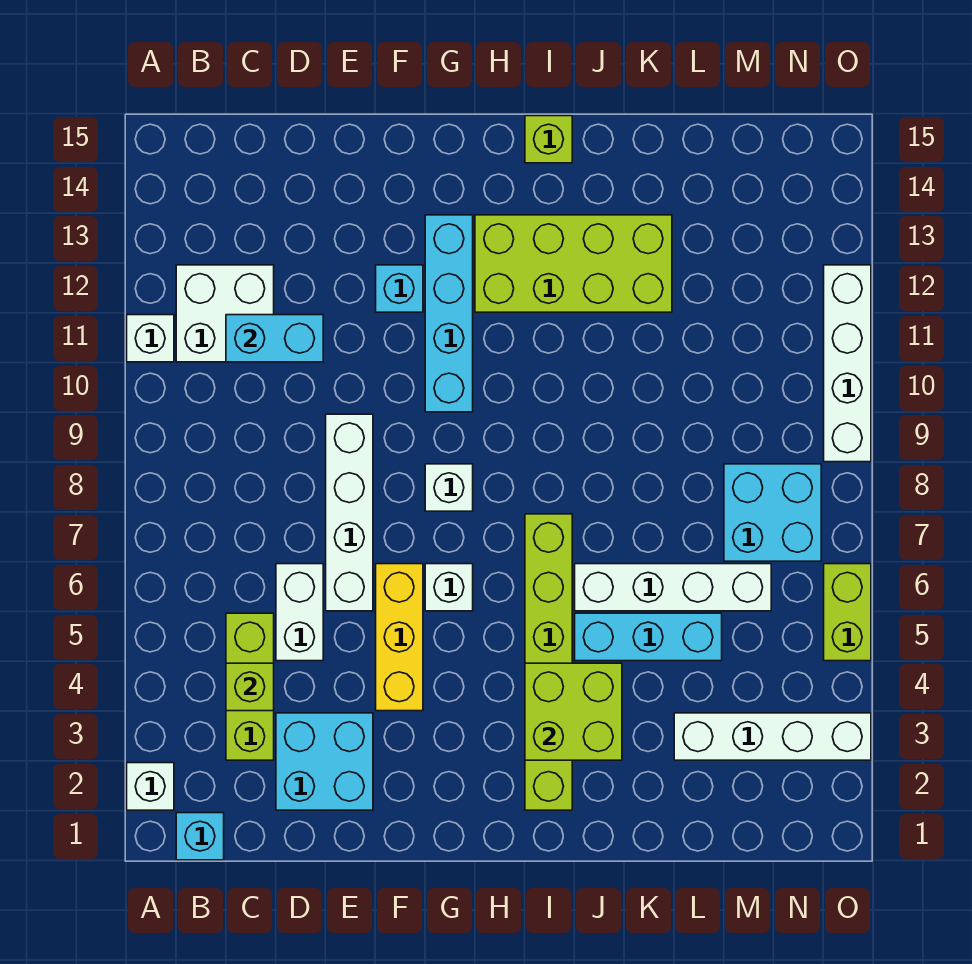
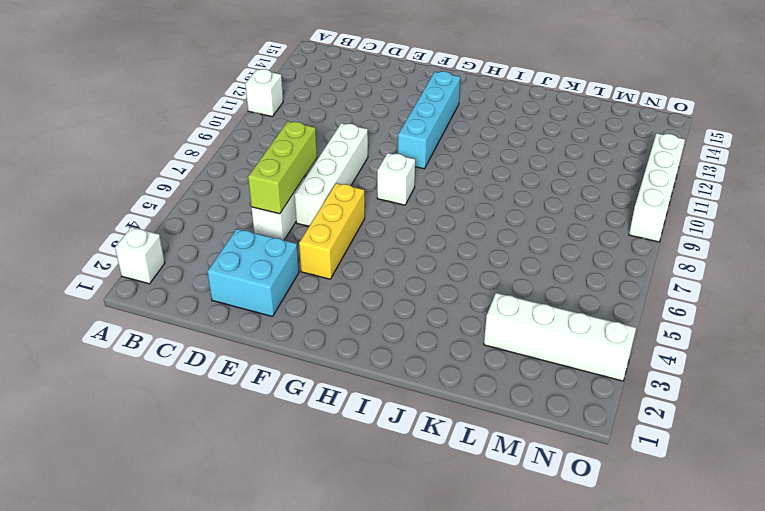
lime 1x3 brick [248,121,317,214] -> lime 1x3 brick moved to [226,613,274,760]
none -> cyan 1x1 brick [176,813,224,860]
none -> white 2x2 brick [176,265,274,362]
none -> cyan 1x1 brick [376,265,423,312]

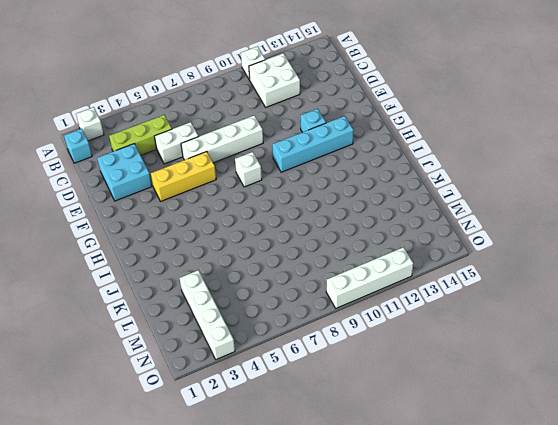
none -> white 1x1 brick [425,564,473,611]
none -> lime 2x4 brick [475,215,672,312]
none -> lime 1x6 brick [525,514,572,810]

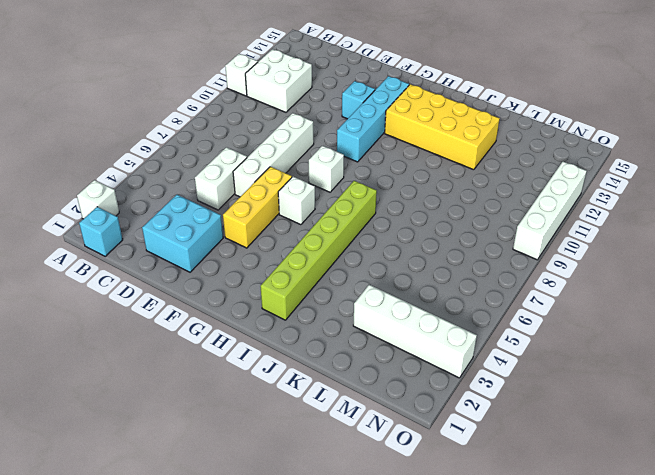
yellow 2x4 brick [385,84,500,170] -> lime 2x4 brick [475,215,672,312]
none -> lime 1x3 brick [226,613,274,760]
none -> lime 1x1 brick [525,116,572,163]
none -> cyan 1x3 brick [575,613,722,661]

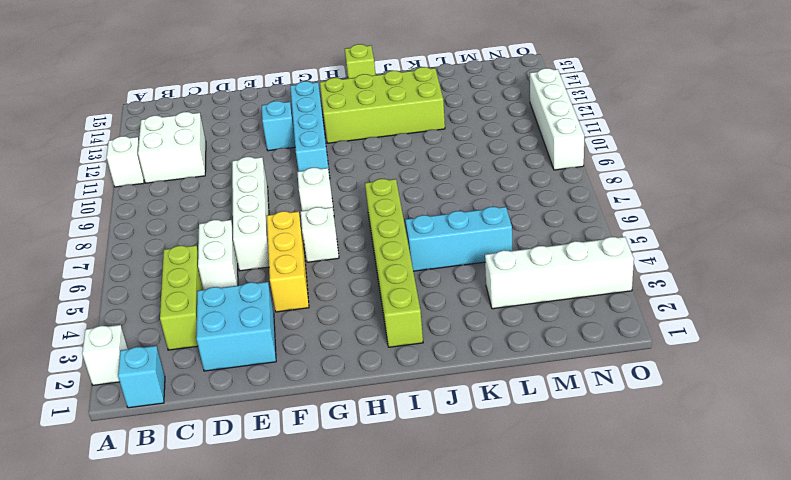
none -> white 1x4 brick [575,564,771,611]
none -> cyan 2x2 brick [724,464,821,561]
none -> lime 1x2 brick [824,564,871,661]

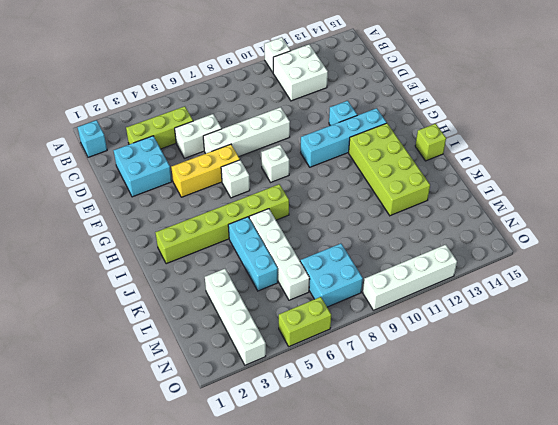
none -> white 1x1 brick [127,763,174,810]
none -> lime 1x1 brick [226,663,274,711]
none -> cyan 1x2 brick [226,315,323,362]

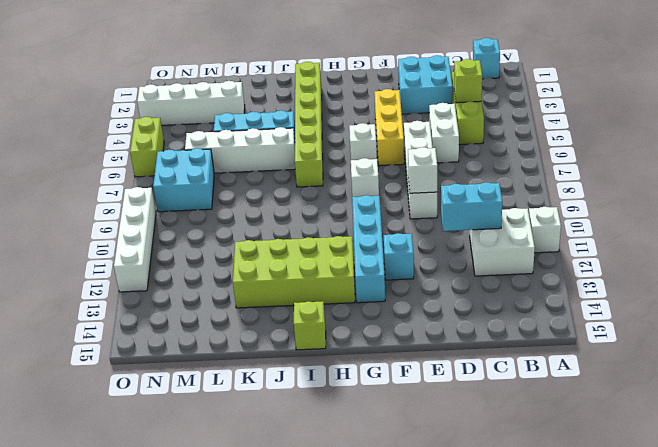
white 1x1 brick [408,147,437,193] -> white 1x1 brick moved to [127,763,174,810]
none -> lime 2x2 brick [525,663,622,760]

